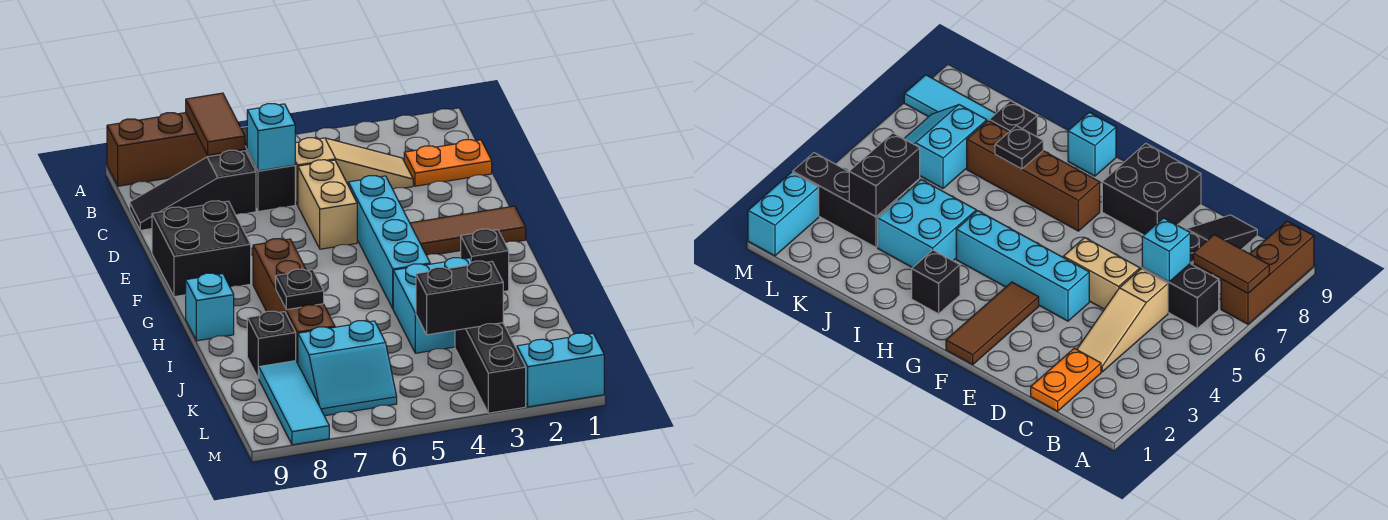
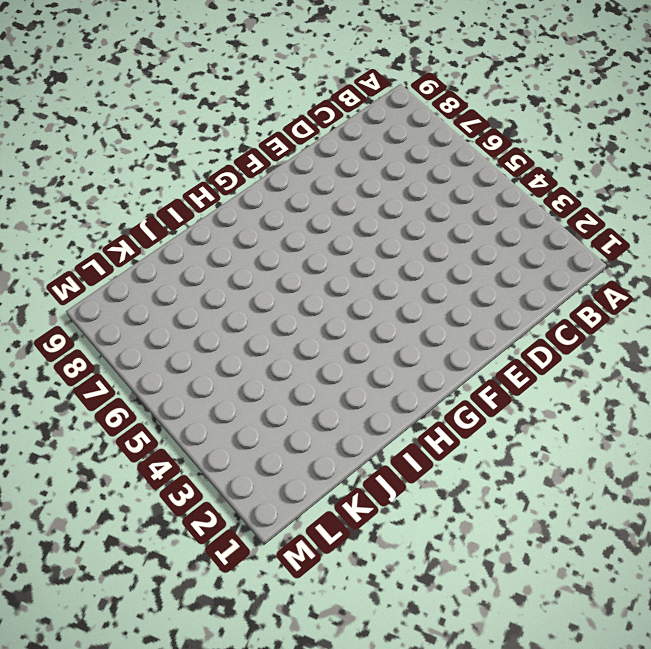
none -> brown 1x3 brick [107,113,222,186]
none -> black 1x2 brick [237,127,295,211]
none -> orange 1x2 plate [404,140,492,186]

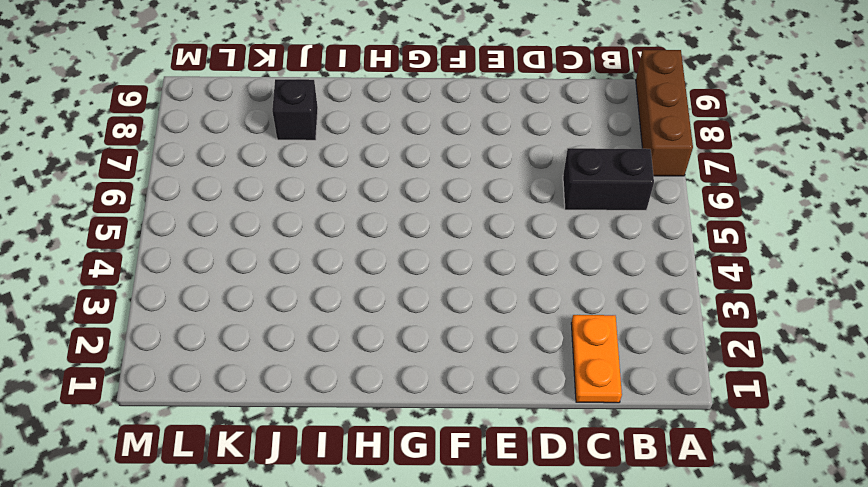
none -> tan 1x3 slope [295,138,413,205]
none -> black 1x3 slope [130,150,256,230]
none -> tan 1x2 brick [298,160,357,249]

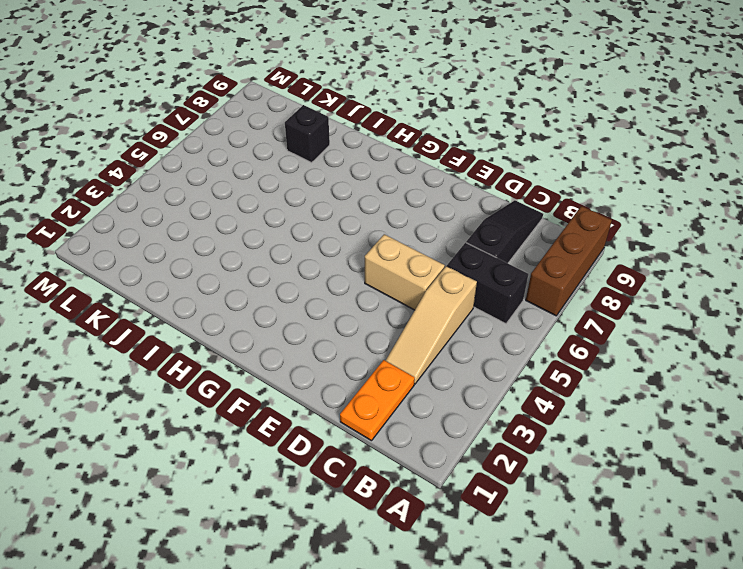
none -> cyan 1x4 brick [348,176,430,308]
none -> black 2x2 brick [152,201,251,297]
none -> brown 1x3 tile [410,206,526,255]

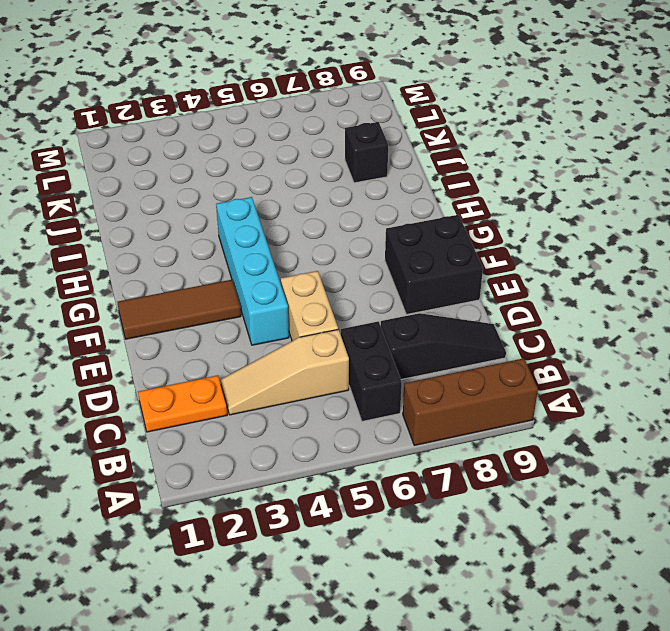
none -> brown 1x4 brick [253,239,335,363]
none -> black 1x1 brick [461,229,509,291]
none -> cyan 1x1 brick [186,273,234,341]

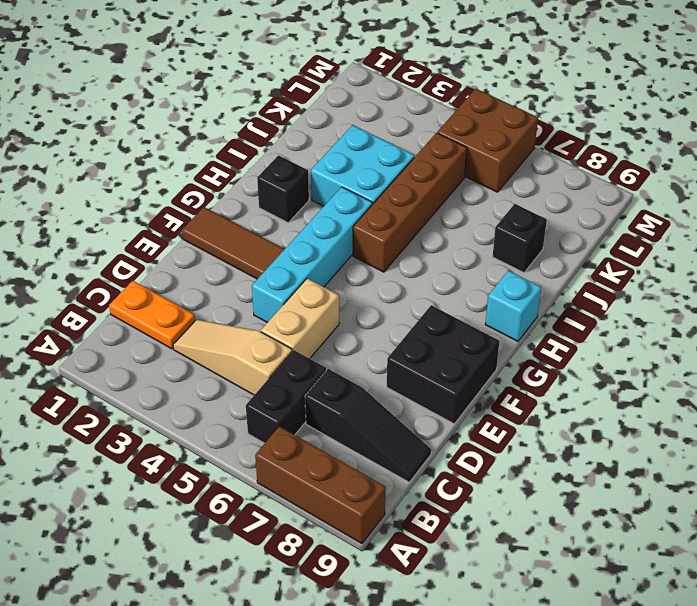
brown 1x4 brick [353,133,467,272] -> brown 1x4 brick moved to [253,239,335,363]
brown 2x2 brick [437,89,538,192] -> cyan 2x2 slope [298,321,397,416]
none -> black 1x3 brick [455,323,526,413]
none -> cyan 1x3 tile [258,361,329,445]
none -> cyan 1x2 brick [517,333,604,407]

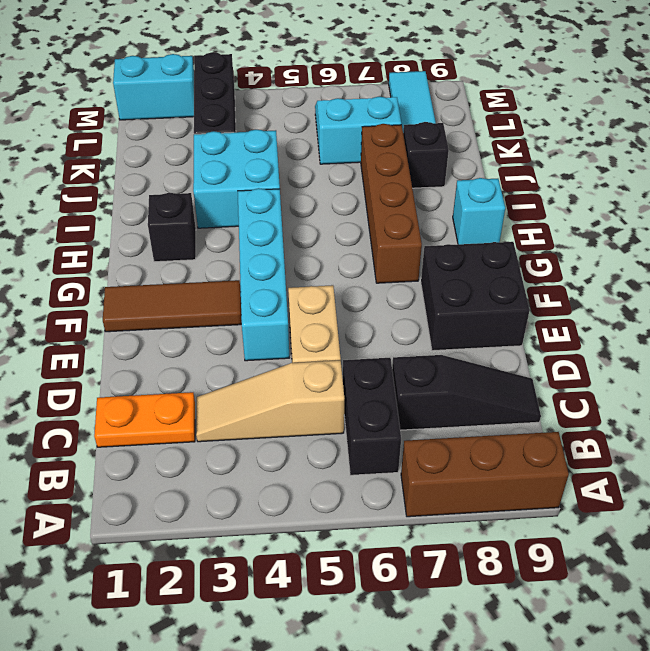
none -> brown 1x2 tile [186,93,245,155]
none -> cyan 1x1 brick [247,104,295,171]
none -> black 1x1 plate [276,269,324,310]

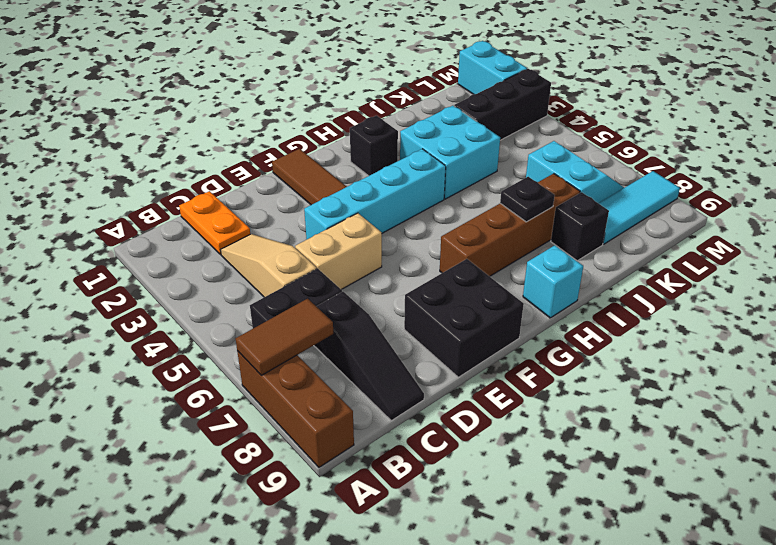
none -> cyan 1x1 brick [247,104,295,171]
none -> black 1x2 brick [416,261,503,335]

